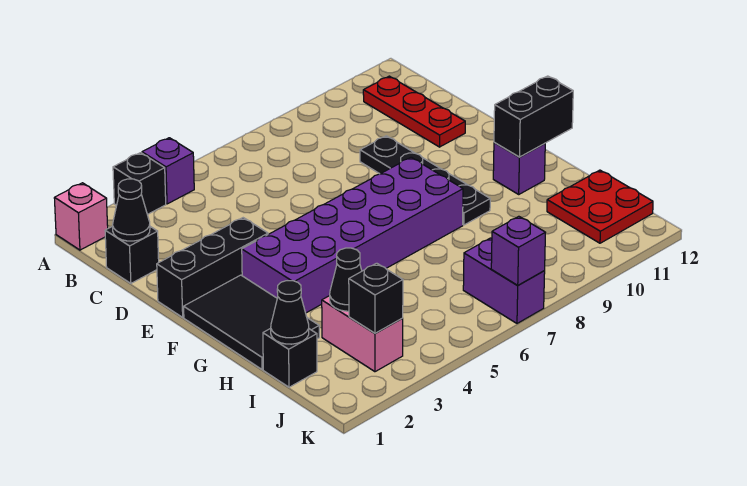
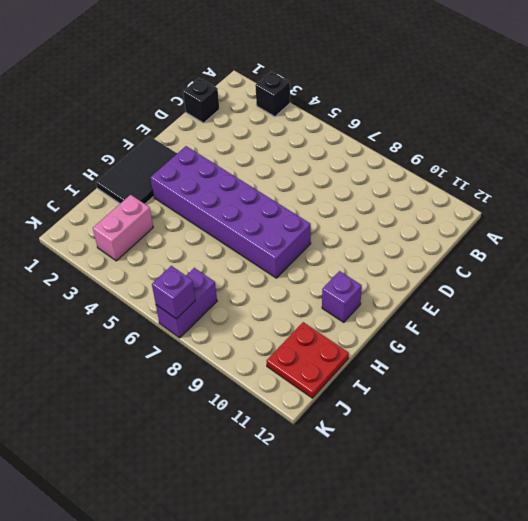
none -> pink 1x1 brick [54,183,108,250]
none -> purple 1x1 brick [142,138,194,204]
none -> red 1x3 plate [363,76,465,147]

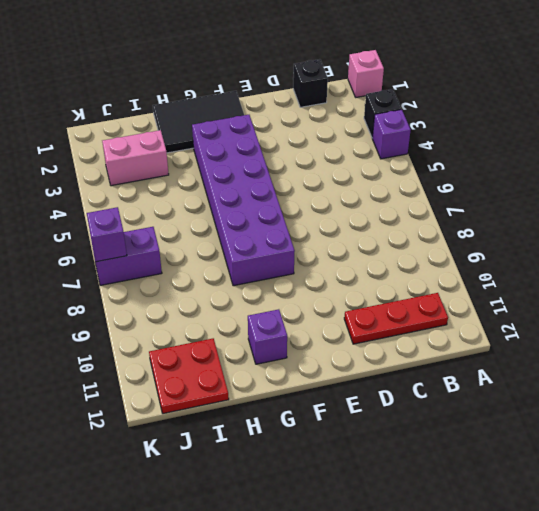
none -> black 1x4 plate [360,136,490,225]
none -> black 1x3 brick [157,218,268,317]
none -> black 1x1 brick [263,328,317,387]

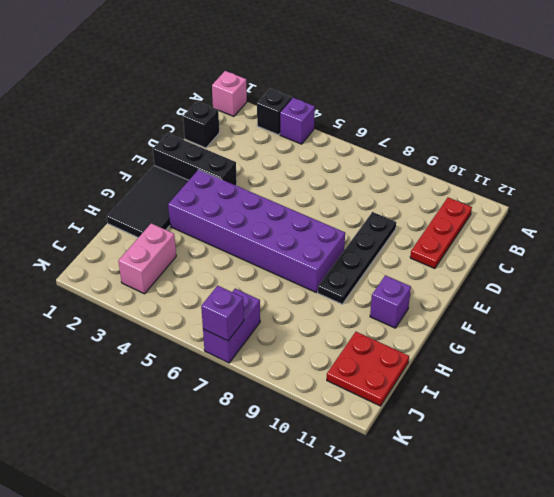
none -> black 1x1 brick [263,328,317,387]
none -> black 1x1 cone [113,179,150,241]
none -> black 1x2 brick [494,76,573,157]

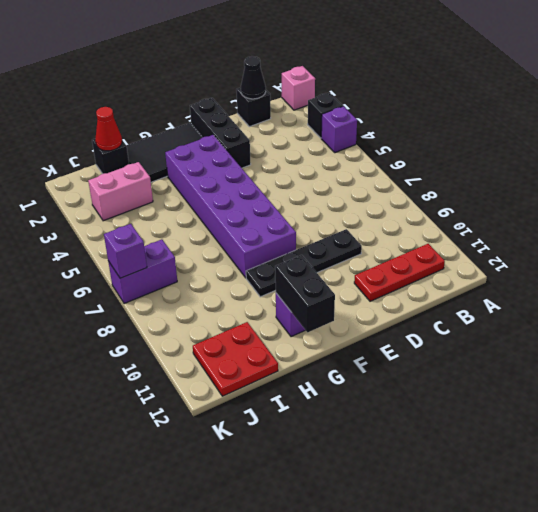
red 1x1 cone [95,107,122,151] -> black 1x1 cone [271,281,309,344]
none -> black 1x1 cone [330,248,362,311]
none -> black 1x1 brick [349,263,403,333]

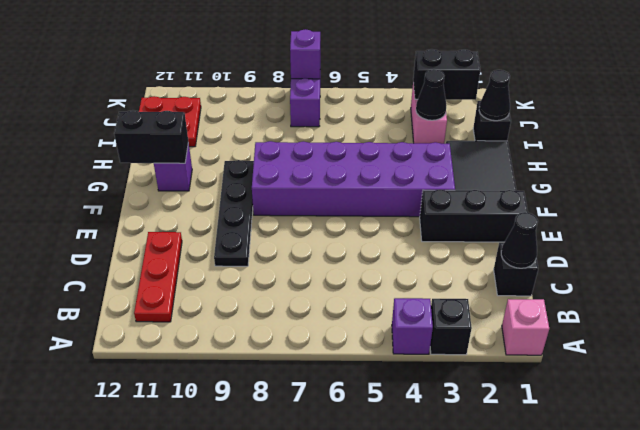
black 1x2 brick [413,49,480,100] -> black 1x1 brick [349,263,403,333]

